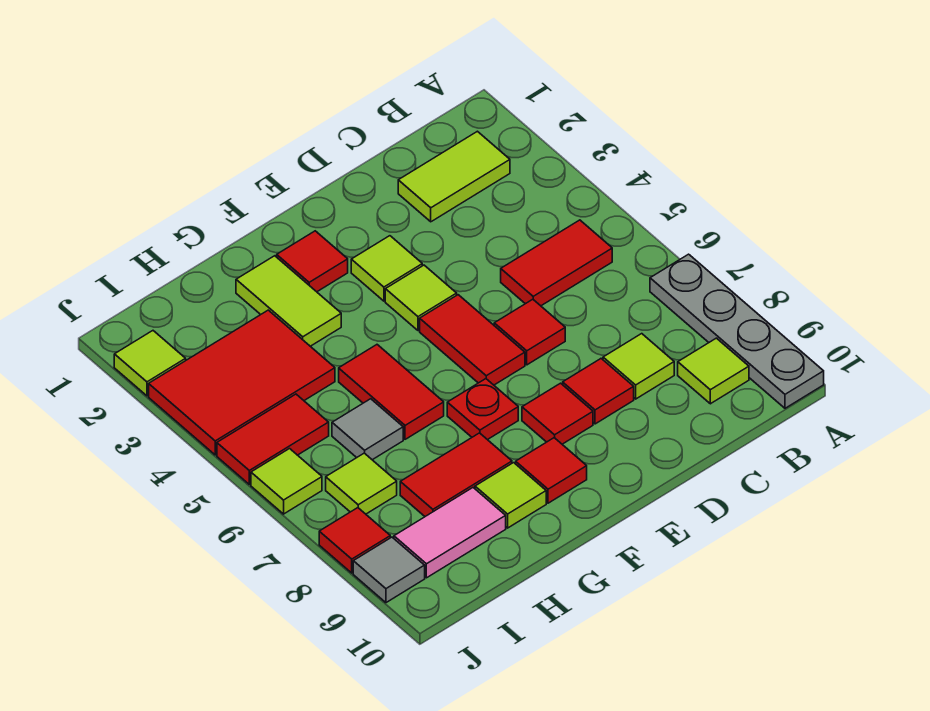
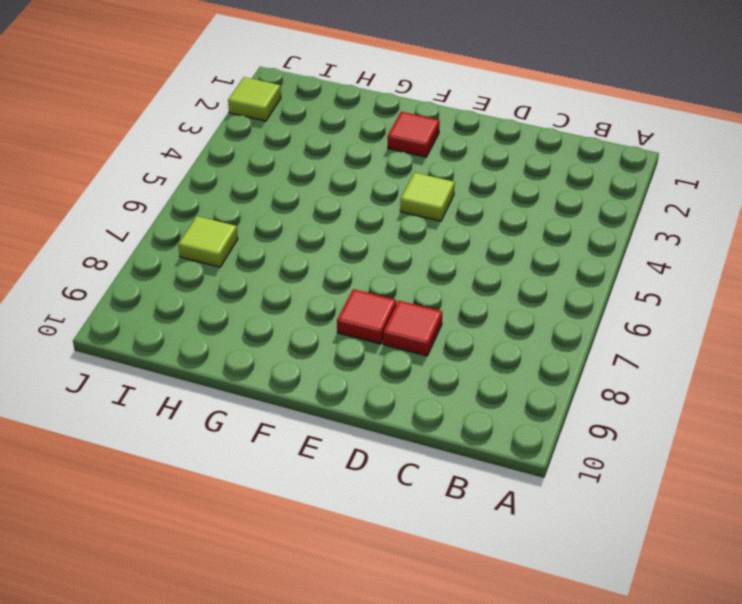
none -> grey 1x4 plate [650,254,824,408]
none -> lime 1x2 tile [398,131,510,222]
none -> red 1x2 tile [501,220,612,306]

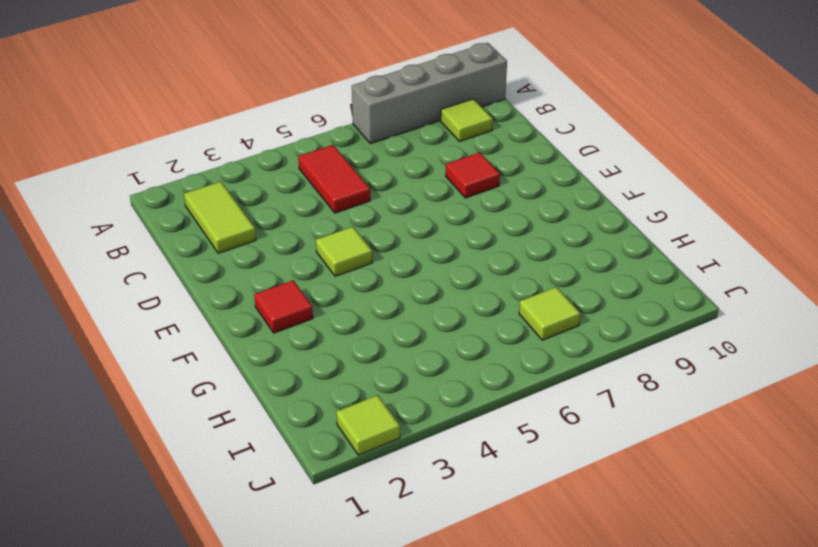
grey 1x4 brick [352,43,507,144] -> grey 1x4 plate [650,254,824,408]
none -> lime 1x1 tile [603,334,674,399]
none -> red 1x1 tile [494,299,565,365]
none -> lime 1x1 tile [351,236,422,301]

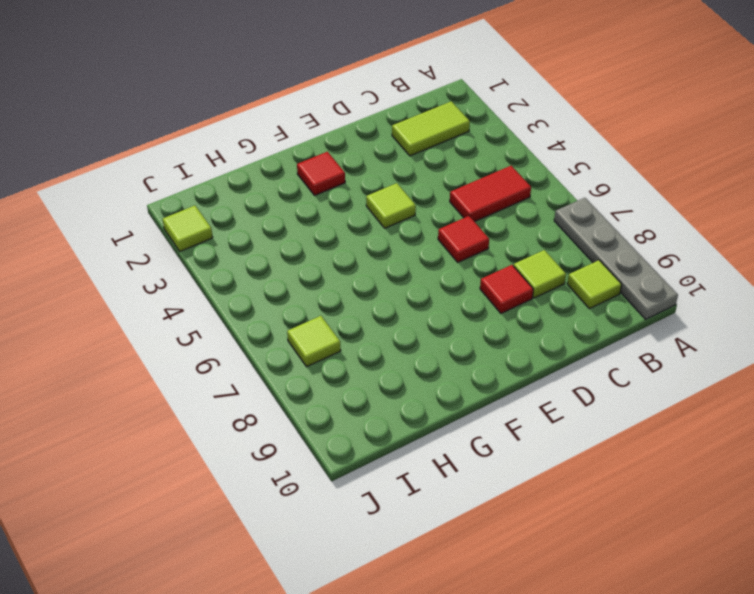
none -> lime 1x1 tile [351,236,422,301]
none -> red 1x2 tile [420,295,525,385]
none -> red 1x1 tile [522,383,593,444]

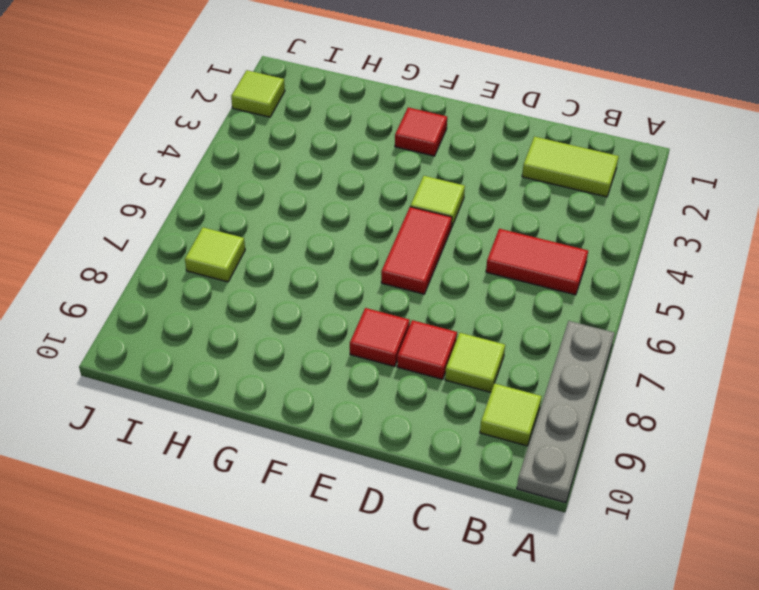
none -> red 1x1 tile [494,299,565,365]
none -> lime 1x1 tile [351,236,422,301]
none -> red 1x1 plate [447,379,518,440]

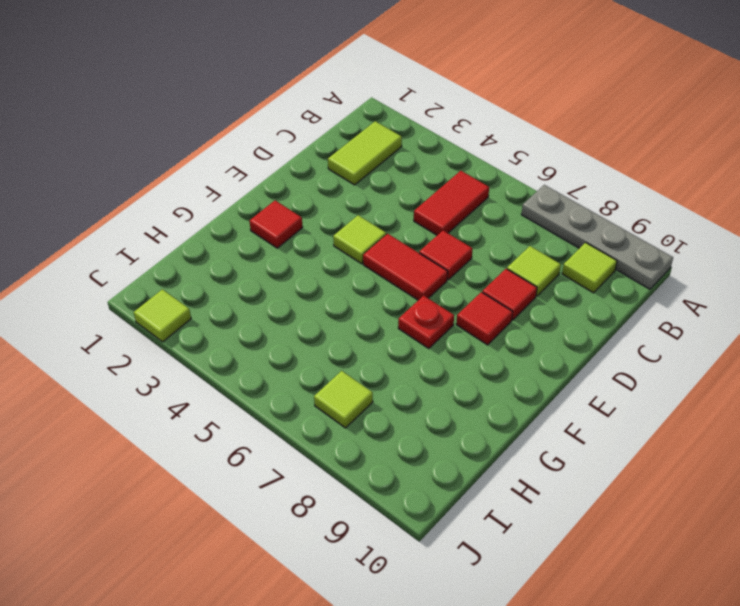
none -> lime 1x1 tile [351,236,422,301]
none -> red 1x1 tile [516,438,587,503]
none -> lime 1x2 tile [236,256,341,346]

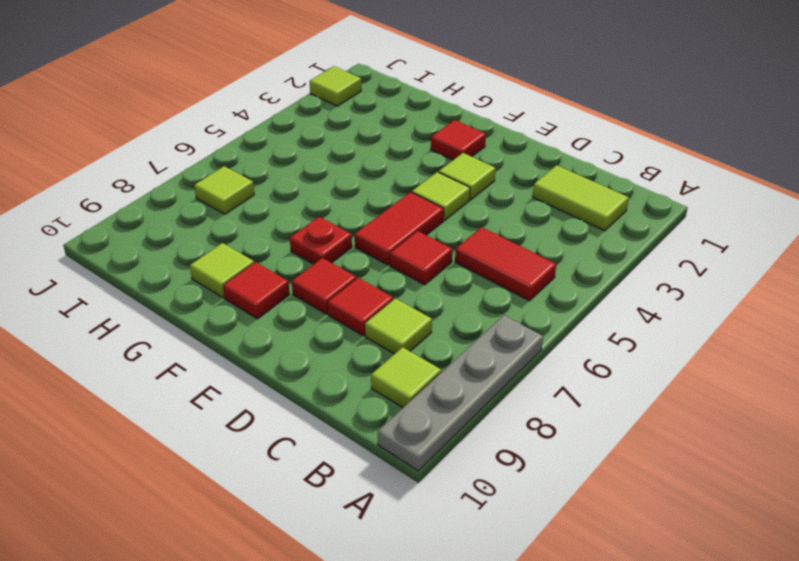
none -> lime 1x2 tile [236,256,341,346]
none -> red 1x2 tile [339,345,444,439]
none -> red 1x2 tile [400,433,512,516]

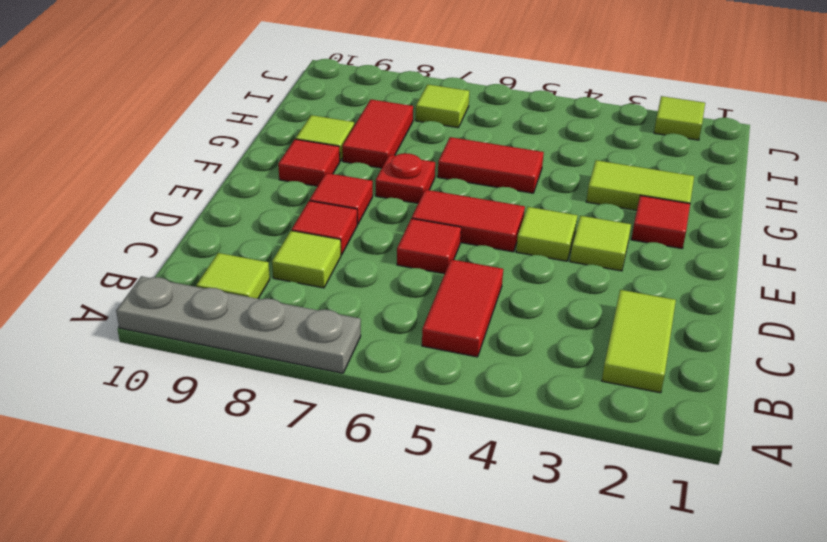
none -> red 2x3 tile [149,310,335,455]
none -> grey 1x1 tile [332,399,403,460]
none -> pink 1x2 tile [394,488,506,578]

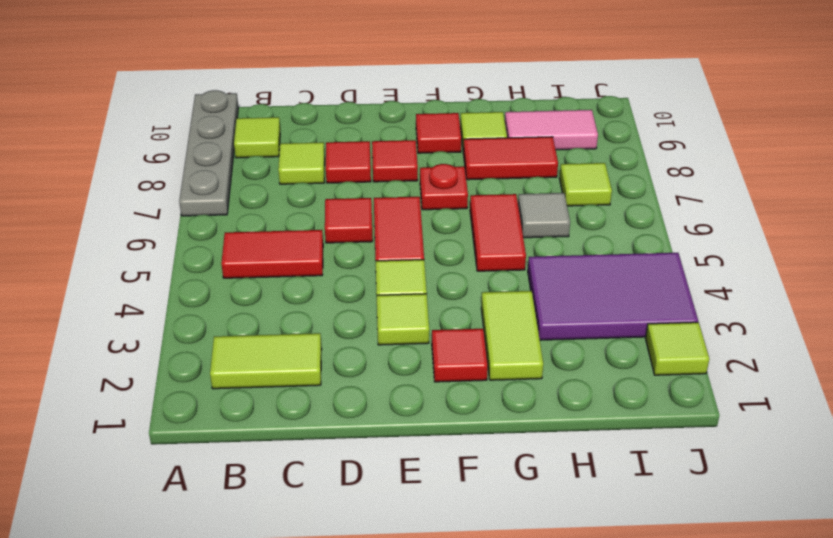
purple 2x3 tile [528,253,698,340] -> red 2x3 tile [149,310,335,455]
none -> red 1x2 tile [217,394,329,484]
none -> lime 1x1 tile [251,449,322,514]
none -> red 1x1 tile [319,508,390,573]

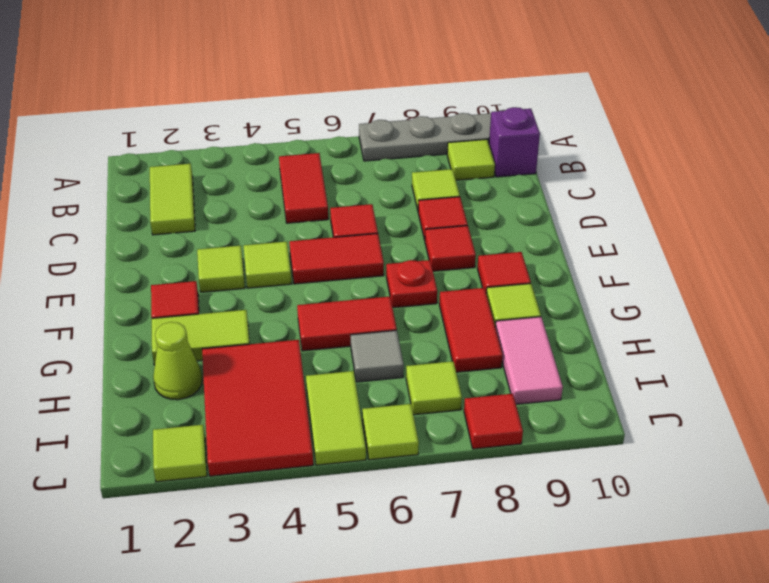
purple 1x1 brick [489,107,540,177] -> none
lime 1x1 cone [153,322,202,400] -> none
lime 1x2 tile [306,371,366,465] -> red 1x2 tile [217,394,329,484]
none -> grey 1x1 tile [353,537,425,603]

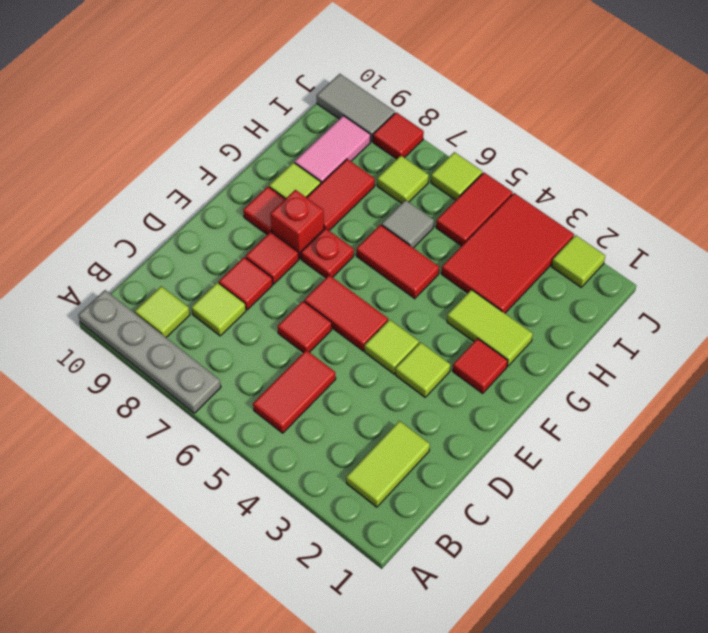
red 1x1 brick [270,190,324,259] -> none
grey 1x2 tile [316,74,395,141] -> grey 1x1 tile [353,537,425,603]

